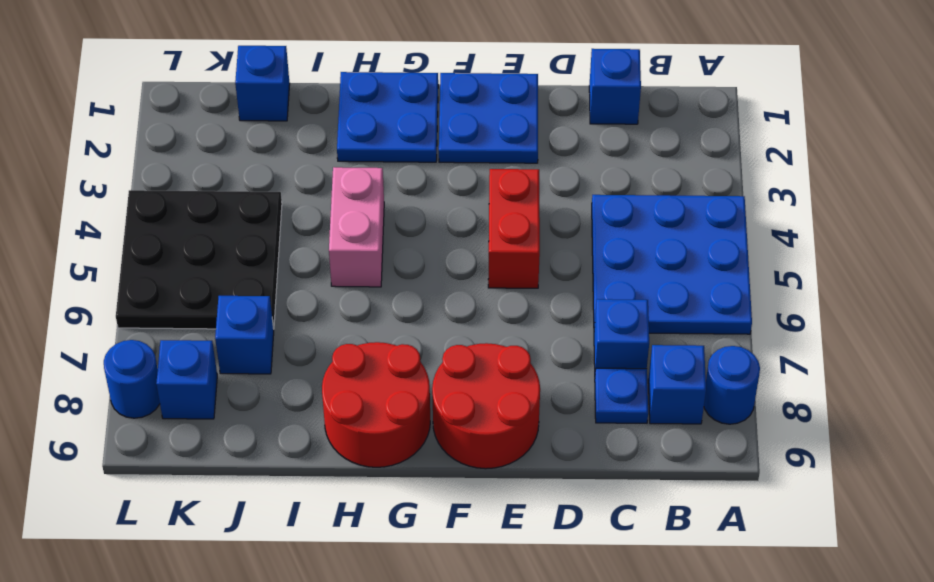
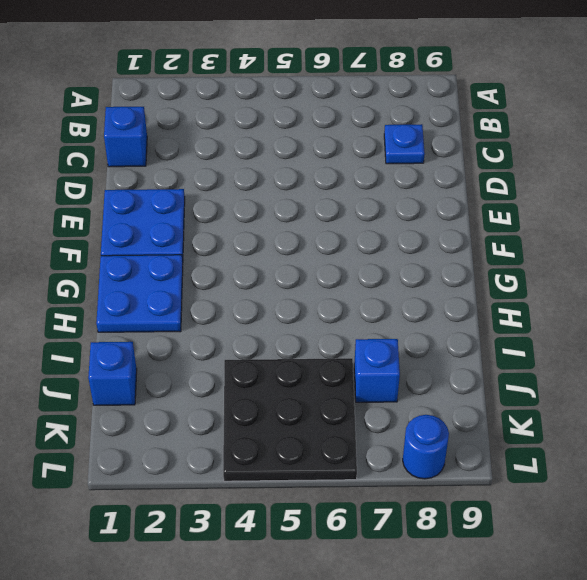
none -> blue 3x3 plate [592,195,752,334]
none -> blue 1x1 round brick [704,346,760,424]
none -> blue 1x1 brick [648,345,706,424]

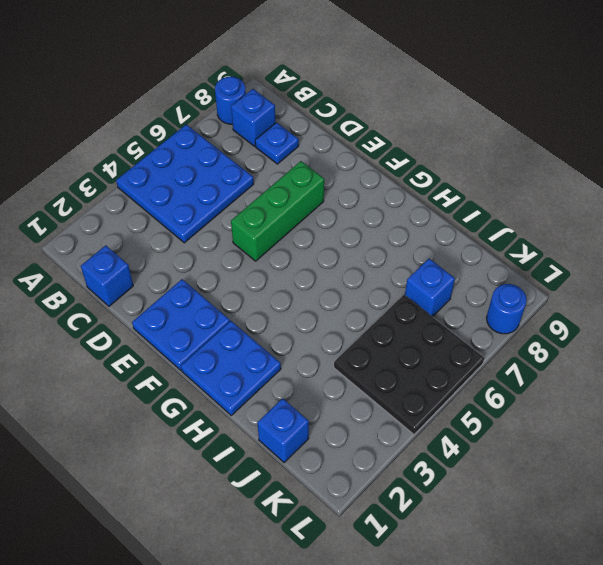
green 1x3 brick [231,161,324,261] -> red 1x2 brick [488,169,540,288]
none -> blue 1x1 brick [594,299,649,369]
none -> red 2x2 round brick [432,343,540,469]
none -> red 2x2 round brick [322,342,430,467]

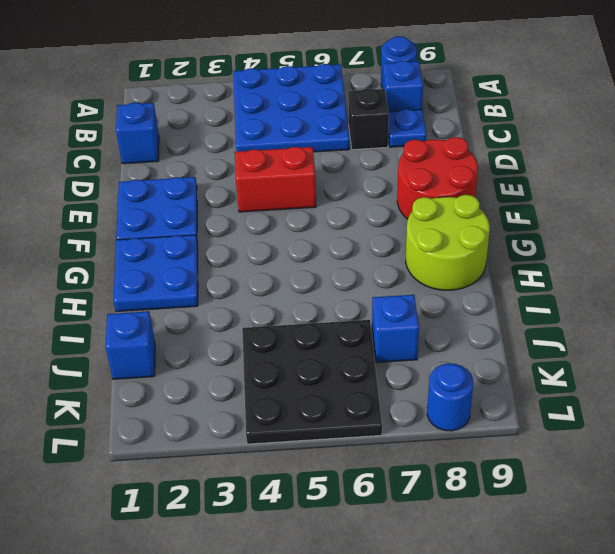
black 1x1 brick [348,88,389,150] -> blue 1x1 brick [594,299,649,369]
lime 2x2 round brick [406,195,490,290] -> red 2x2 round brick [322,342,430,467]
none -> pink 1x2 brick [329,167,384,287]
none -> blue 1x1 brick [156,340,217,419]

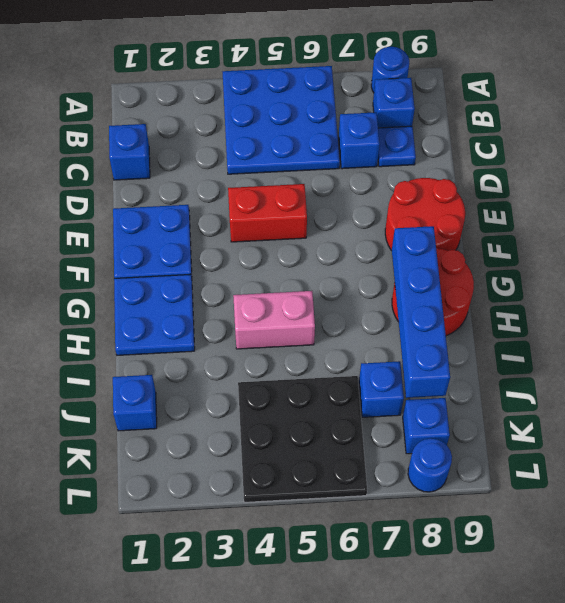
blue 1x4 brick [392,226,450,398] -> none

